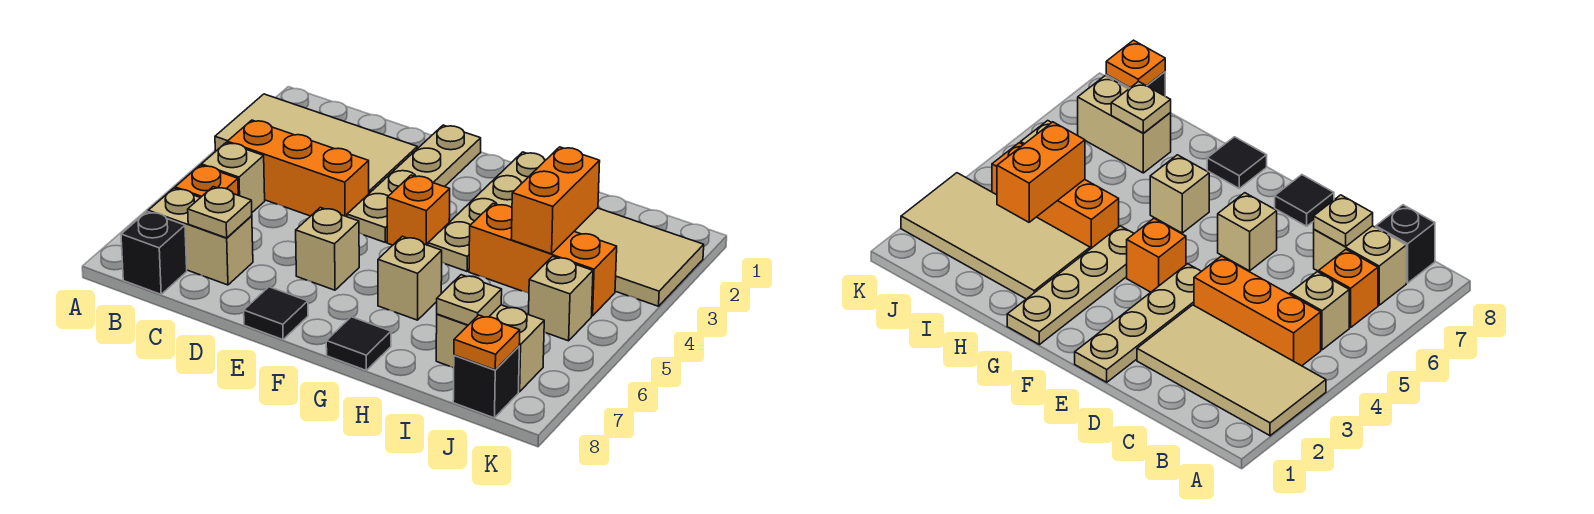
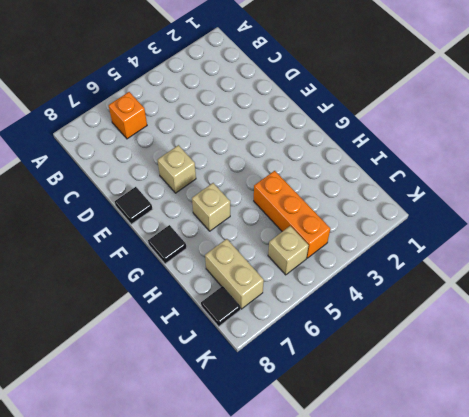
black 1x1 tile [201,286,240,326] -> black 1x1 brick [453,346,519,418]
none -> tan 2x4 tile [215,94,417,193]
none -> orange 1x3 brick [227,120,369,217]
none -> tan 1x1 brick [201,143,265,212]

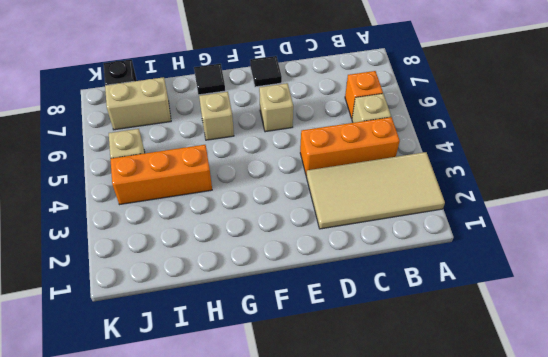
none -> tan 1x2 brick [148,188,253,285]
none -> black 1x1 brick [121,212,187,294]
none -> tan 1x4 plate [347,125,481,243]

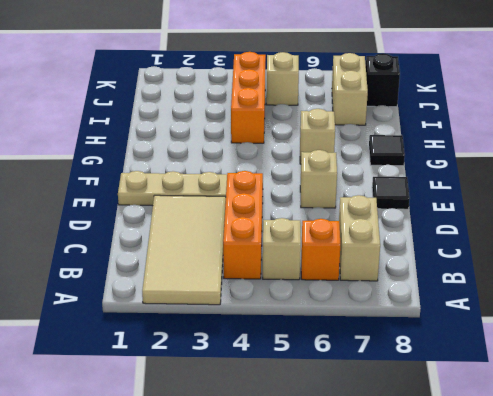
none -> black 1x1 brick [121,212,187,294]
none -> orange 1x1 brick [387,175,450,245]
none -> tan 1x4 plate [428,152,545,271]

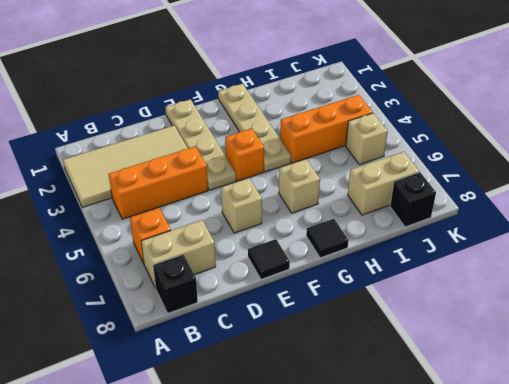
none -> tan 1x1 brick [201,143,265,212]
none -> tan 2x4 tile [574,208,704,306]
none -> tan 1x1 plate [188,187,252,238]

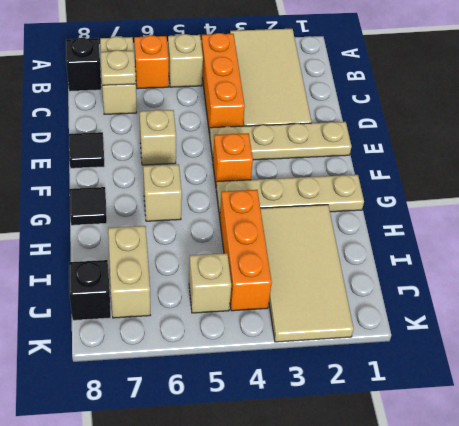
none -> orange 1x2 brick [511,147,600,254]
none -> tan 1x1 plate [437,275,502,325]
none -> orange 1x1 plate [454,315,520,370]

